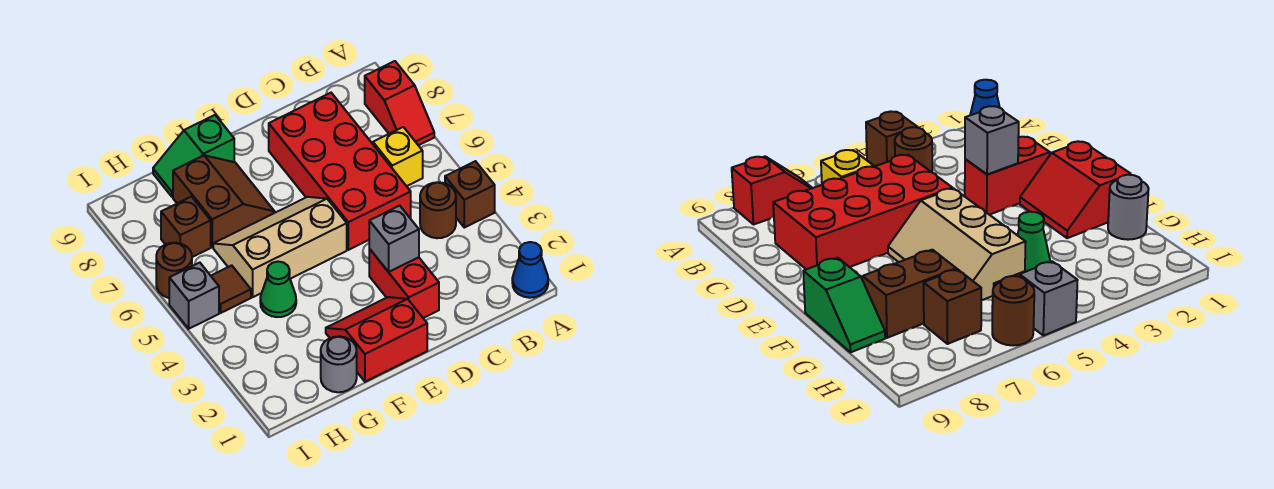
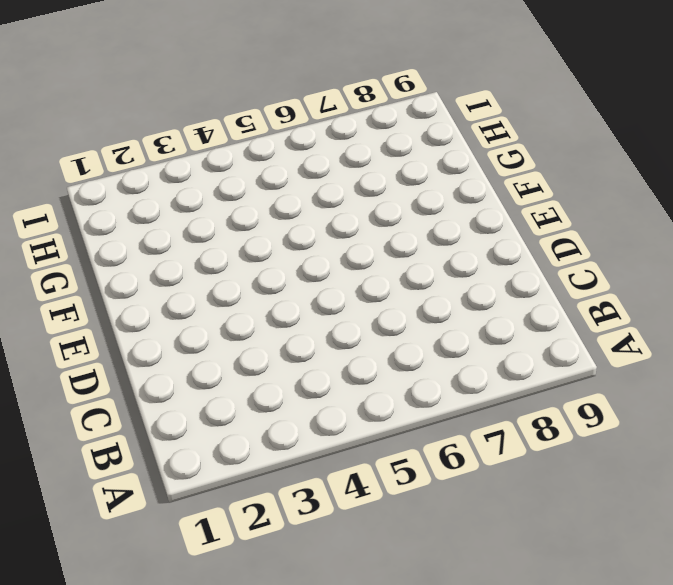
none -> blue 1x1 cone [512,242,548,298]
none -> brown 1x1 brick [445,161,495,228]
none -> red 1x2 slope [365,61,434,145]

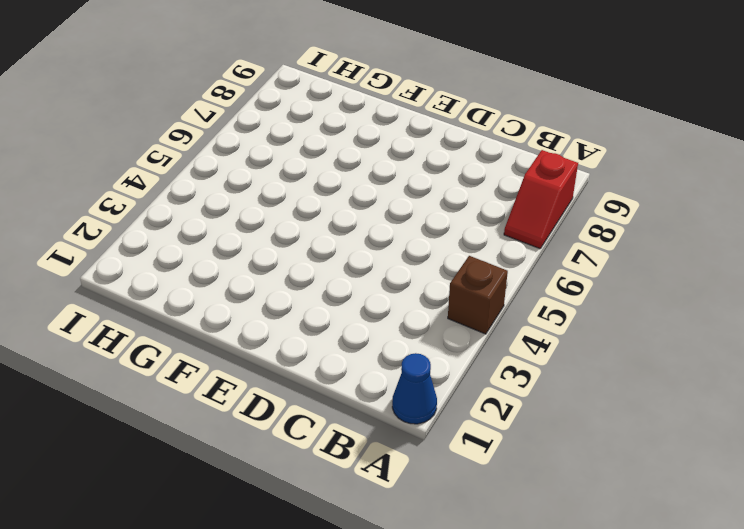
none -> brown 1x1 round brick [420,182,456,238]
none -> yellow 1x1 brick [373,127,423,186]
none -> red 2x4 brick [269,93,411,250]

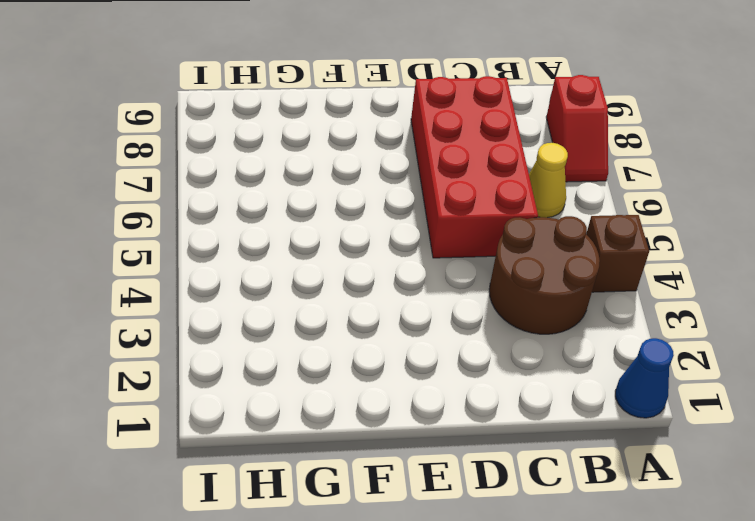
brown 2x2 round brick [489,216,600,334] -> brown 1x1 round brick [420,182,456,238]
yellow 1x1 cone [529,143,568,218] -> yellow 1x1 brick [373,127,423,186]
none -> red 1x2 brick [369,249,439,318]
none -> red 2x2 slope [326,297,427,382]
none -> tan 2x3 slope [213,197,347,297]

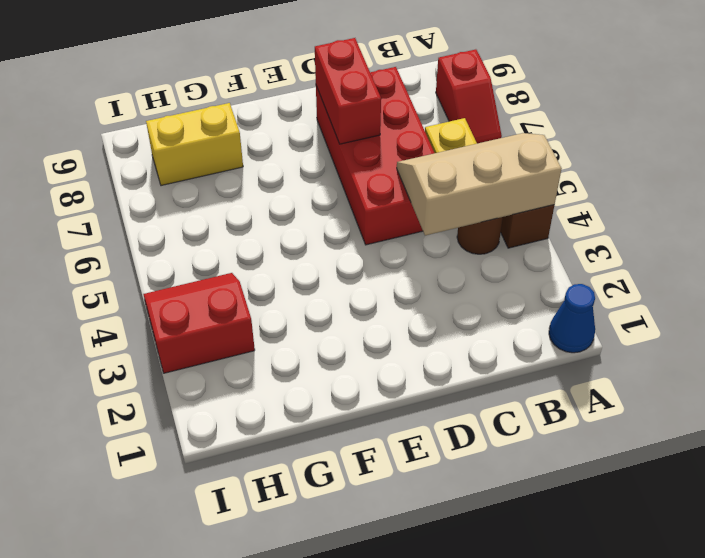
tan 2x3 slope [397,133,562,235] -> tan 2x3 slope moved to [213,197,347,297]
red 1x2 brick [315,38,381,144] -> red 1x2 brick moved to [369,249,439,318]
yellow 1x2 brick [146,103,243,186] -> brown 2x2 slope [173,155,275,247]
red 2x2 slope [143,273,255,373] -> red 2x2 slope moved to [326,297,427,382]
none -> green 1x2 slope [153,115,234,197]
none -> grey 1x1 round brick [321,336,357,392]
none -> green 1x1 cone [260,262,296,317]

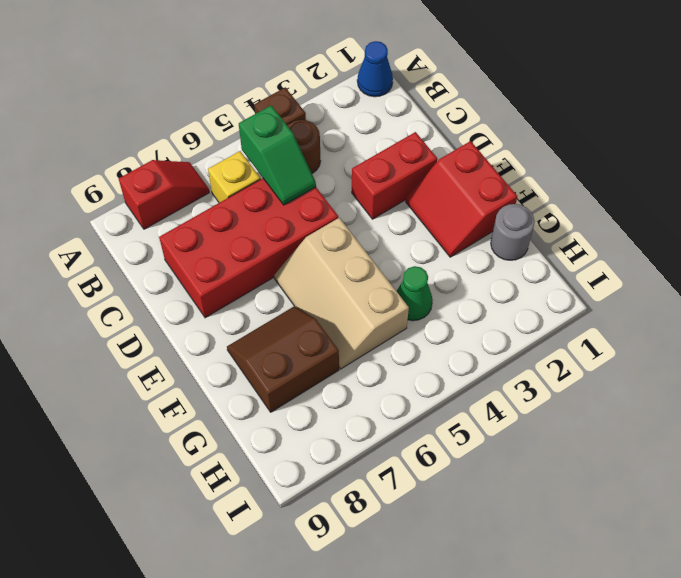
green 1x2 slope [239,105,316,205] -> green 1x2 slope moved to [153,115,234,197]
none -> brown 1x1 tile [211,265,251,313]
none -> brown 1x1 brick [161,197,211,257]
none -> grey 1x1 brick [169,263,219,329]

